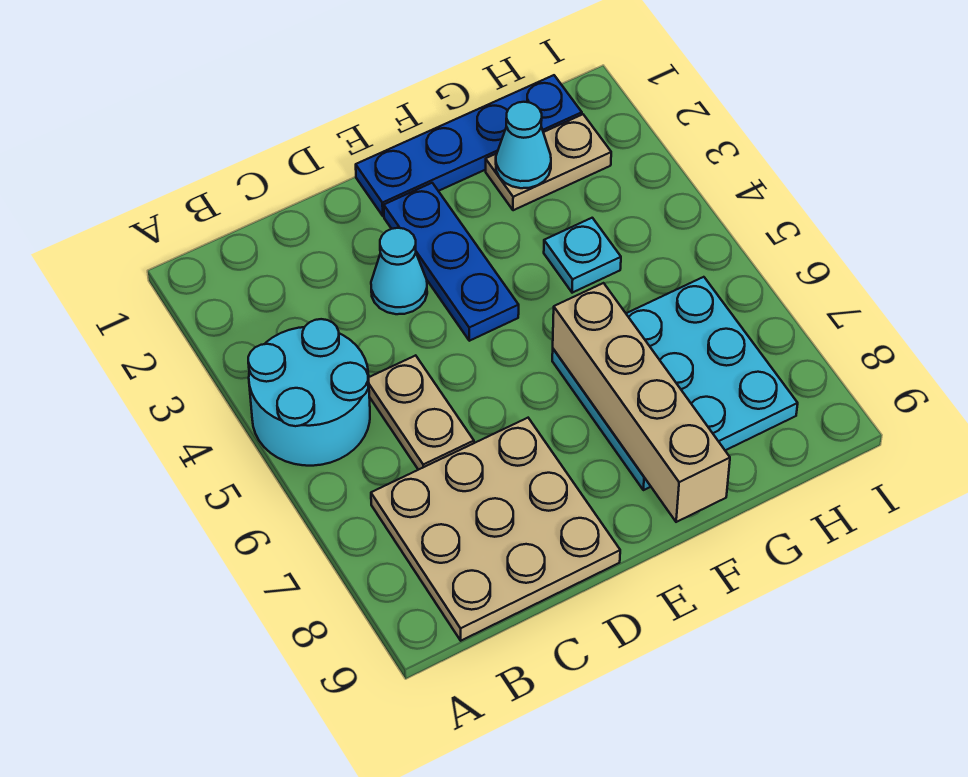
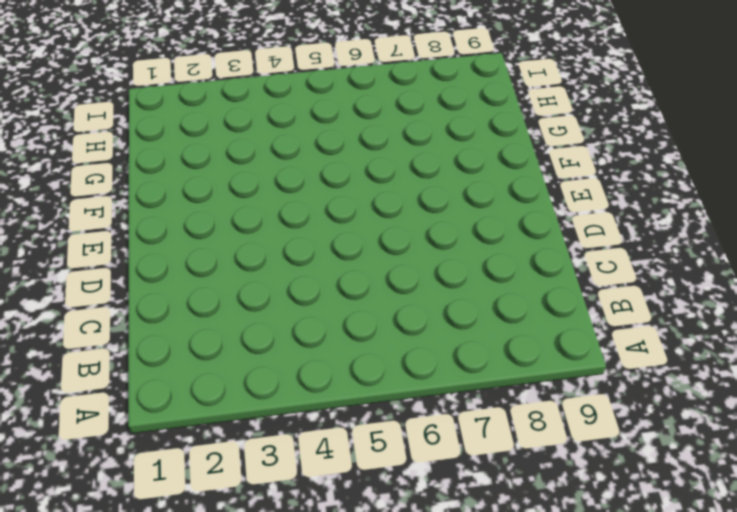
none -> cyan 2x2 round brick [248,319,370,466]
none -> tan 3x3 plate [371,418,620,641]

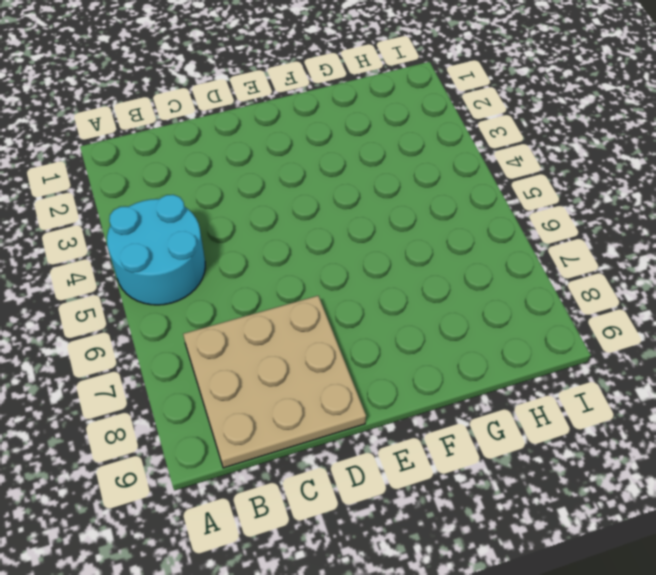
none -> tan 1x2 plate [369,355,474,470]
none -> cyan 1x1 cone [371,228,427,314]

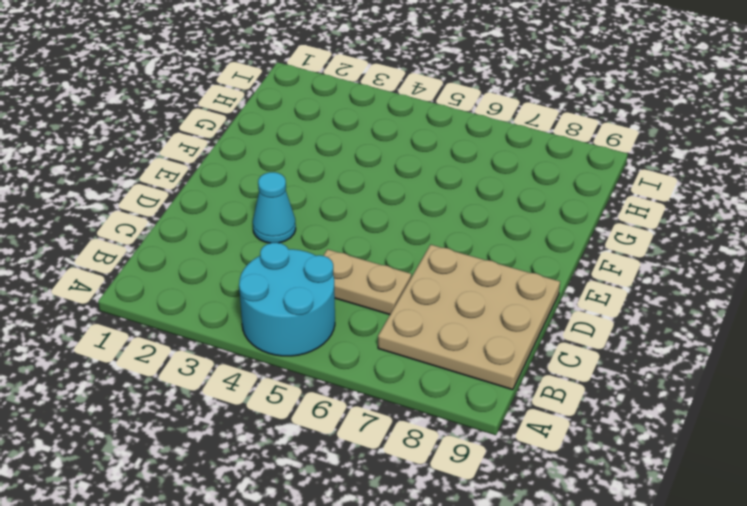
none -> blue 1x4 plate [356,75,582,216]
none -> blue 1x3 plate [384,183,519,341]

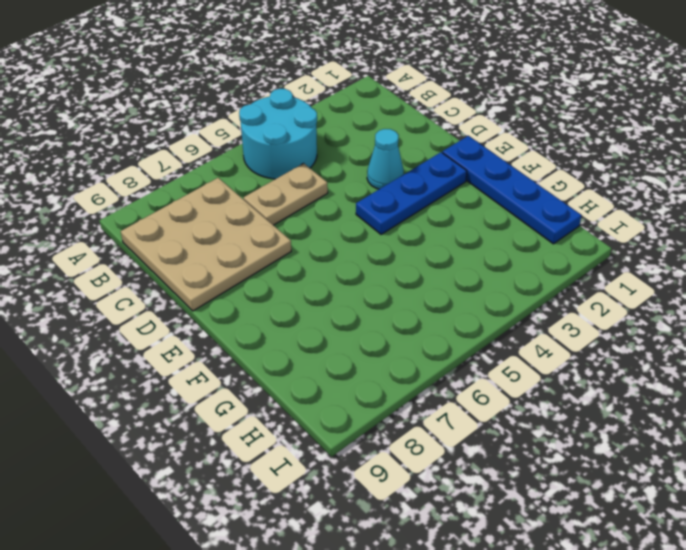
none -> cyan 3x3 plate [552,277,798,490]
none -> tan 1x2 plate [486,114,611,210]

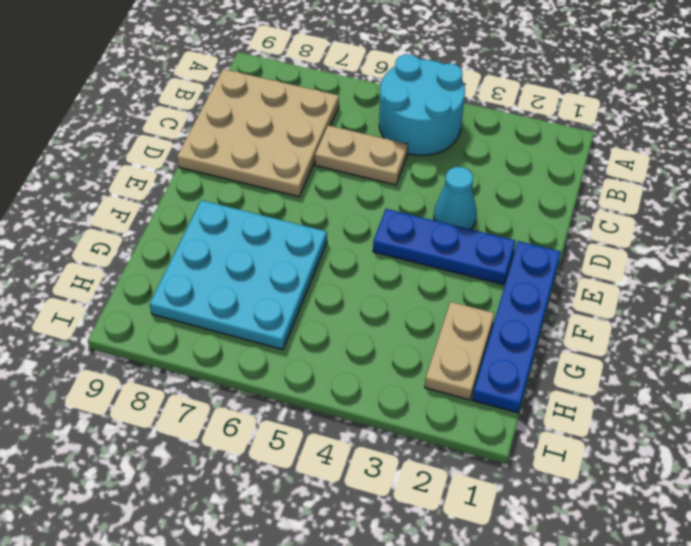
none -> cyan 1x1 plate [544,218,621,293]
none -> tan 1x4 brick [553,283,730,522]

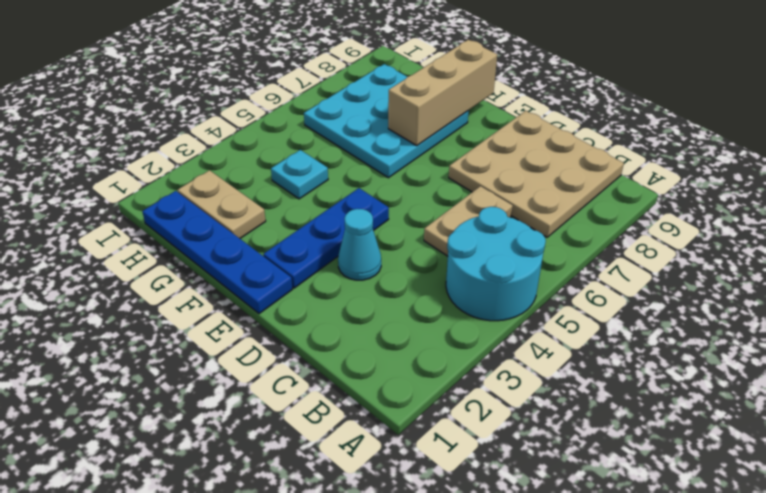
tan 1x3 brick [388,40,497,145] -> tan 1x4 brick [553,283,730,522]
none -> cyan 1x1 cone [496,102,551,188]

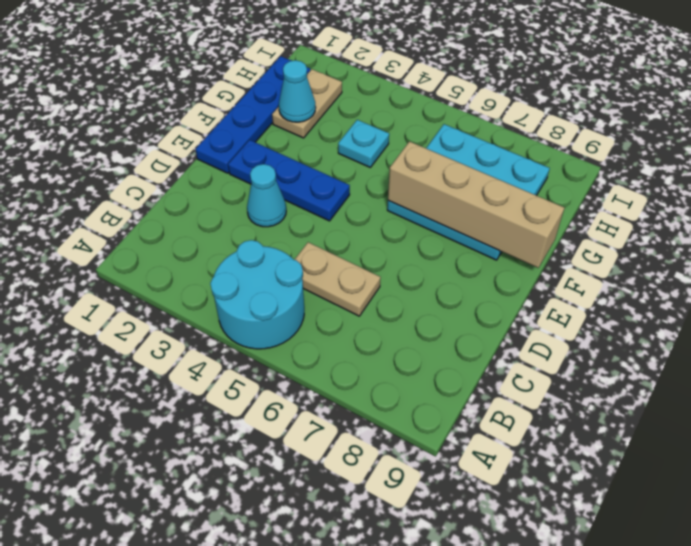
none -> tan 3x3 plate [371,418,620,641]

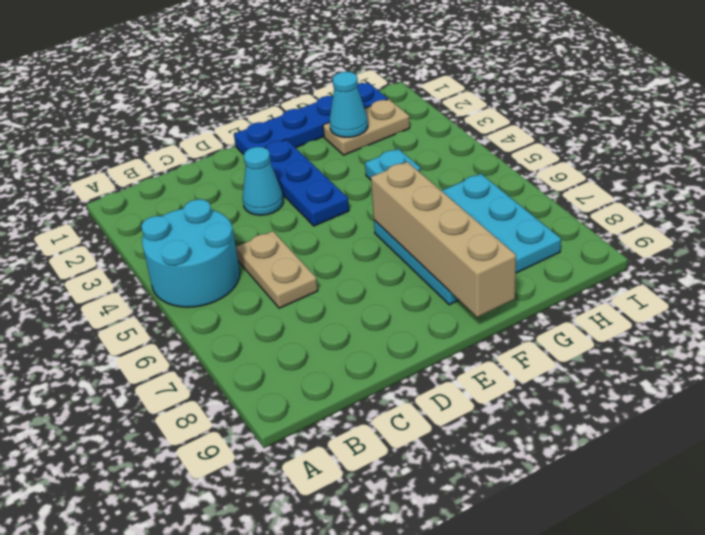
none -> tan 3x3 plate [371,418,620,641]

